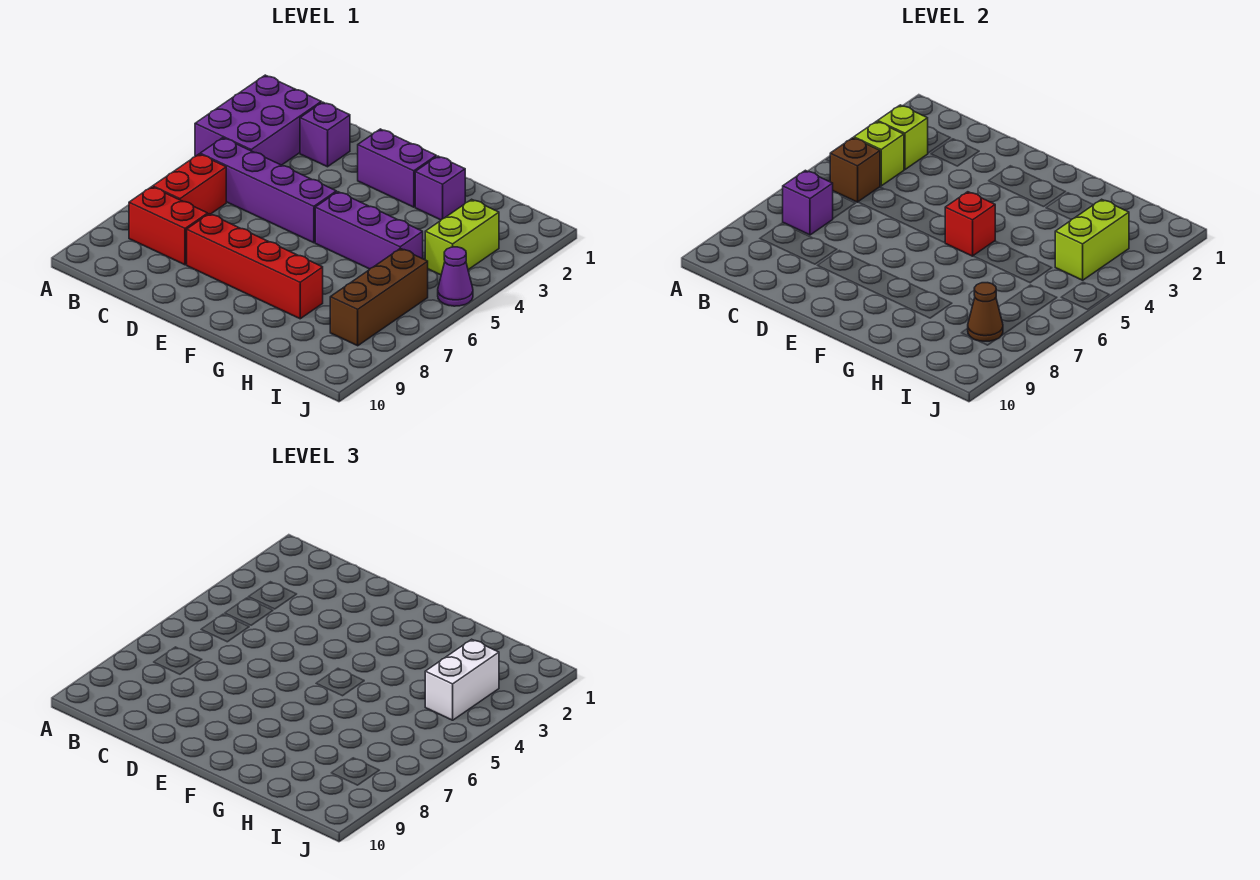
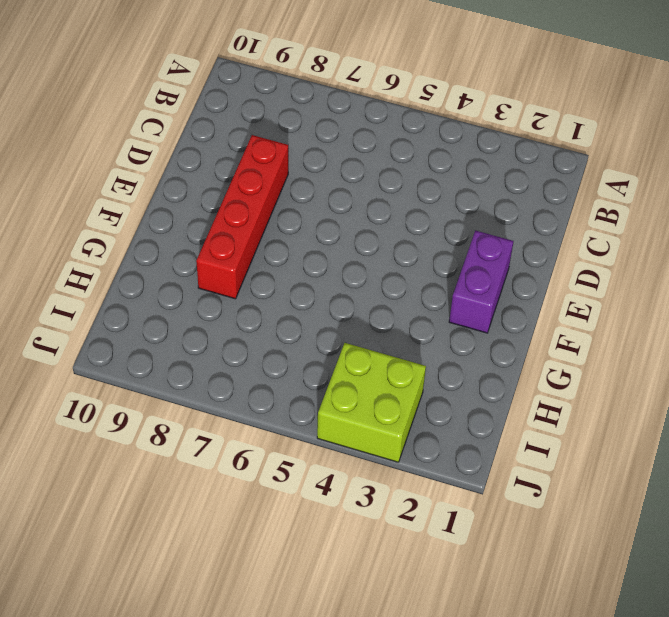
lime 2x2 brick [317,343,426,462] -> lime 1x2 brick [425,199,499,275]
none -> purple 2x3 brick [195,75,321,165]
none -> purple 1x4 brick [200,138,336,243]
none -> red 1x2 brick [153,154,226,214]

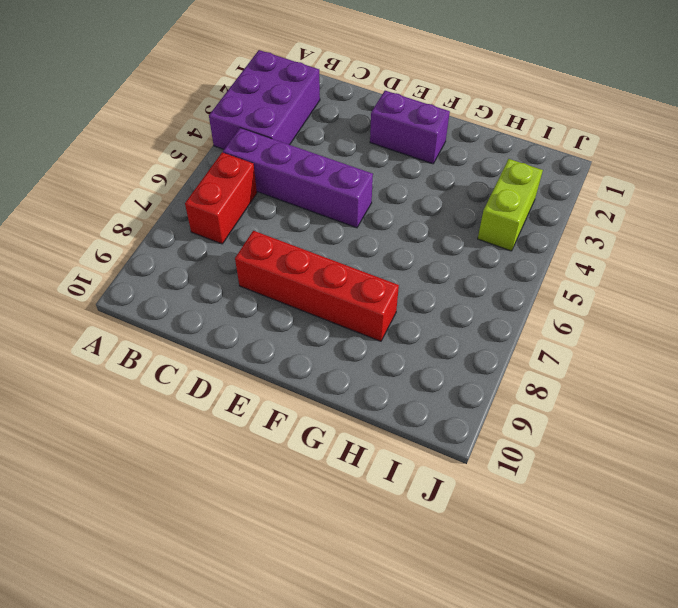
none -> red 1x2 brick [129,187,208,265]
none -> purple 1x1 brick [300,102,350,167]
none -> purple 1x3 brick [315,192,423,269]

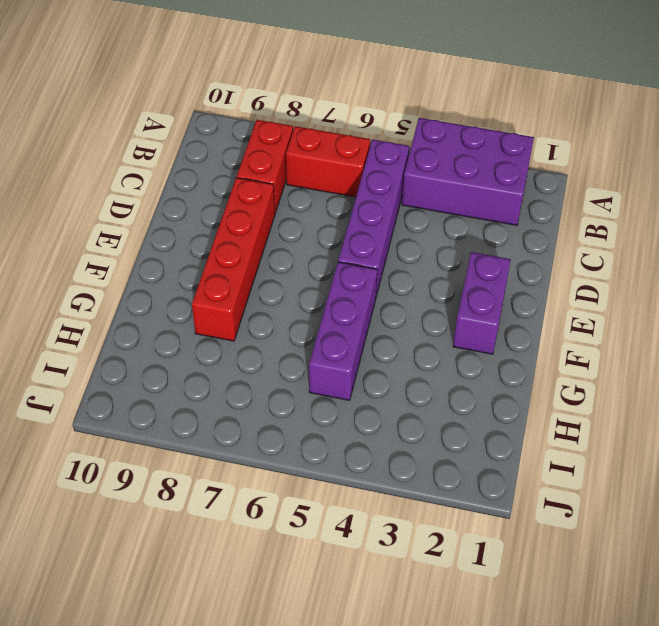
none -> purple 1x1 brick [300,102,350,167]
none -> purple 1x1 brick [415,156,465,220]
none -> lime 1x2 brick [425,199,499,275]

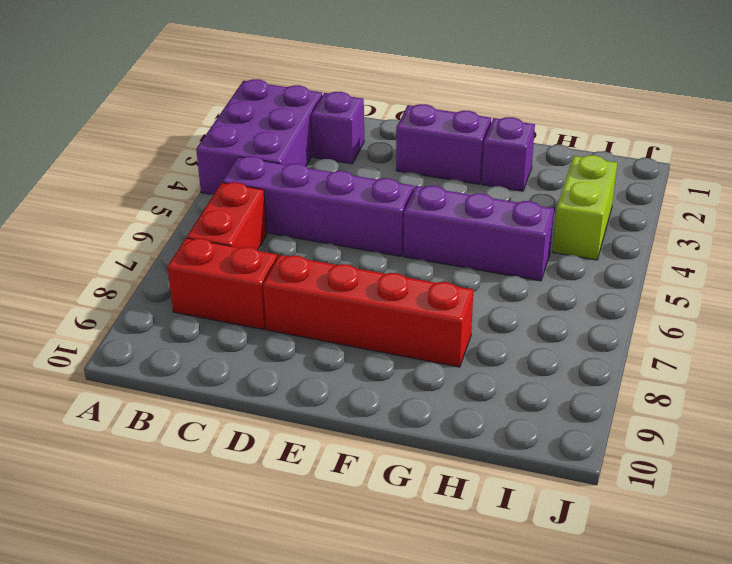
none -> brown 1x3 brick [330,248,428,346]
none -> purple 1x1 cone [438,247,473,306]
none -> lime 1x1 brick [878,105,928,170]

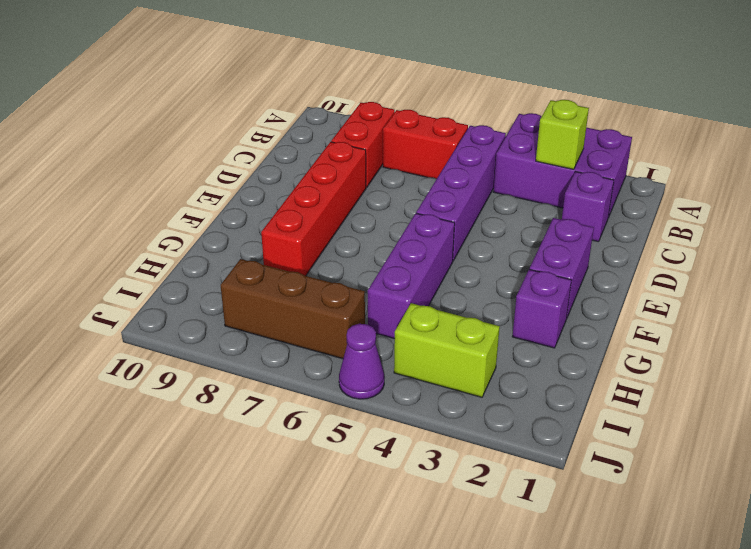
none -> lime 1x1 brick [854,121,904,186]
none -> brown 1x1 brick [830,138,880,202]
none -> purple 1x1 brick [783,170,833,235]

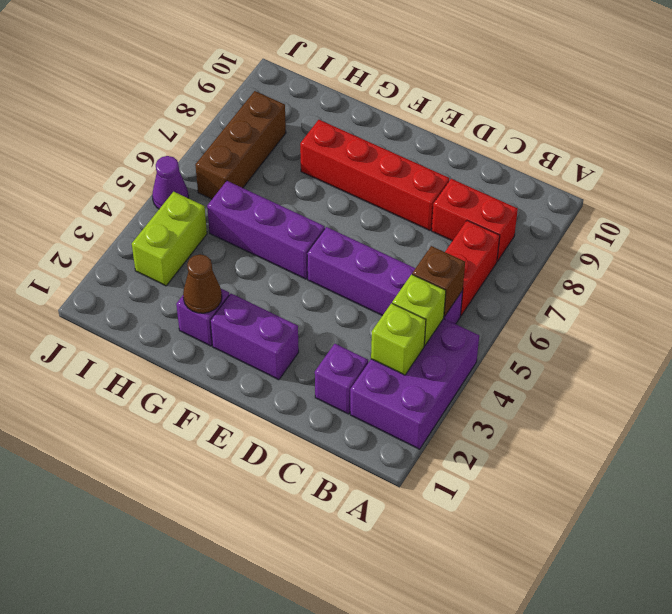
brown 1x1 cone [183,254,222,313] -> brown 1x1 cone moved to [968,283,1003,341]
none -> purple 1x1 brick [783,170,833,235]
none -> red 1x1 brick [945,192,995,256]
none -> lime 1x2 brick [1055,199,1129,280]

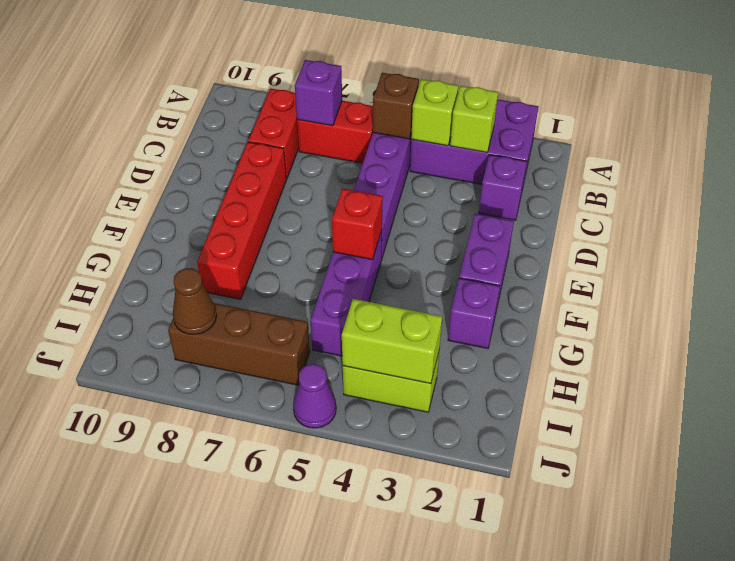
none -> white 1x2 brick [425,639,499,720]

